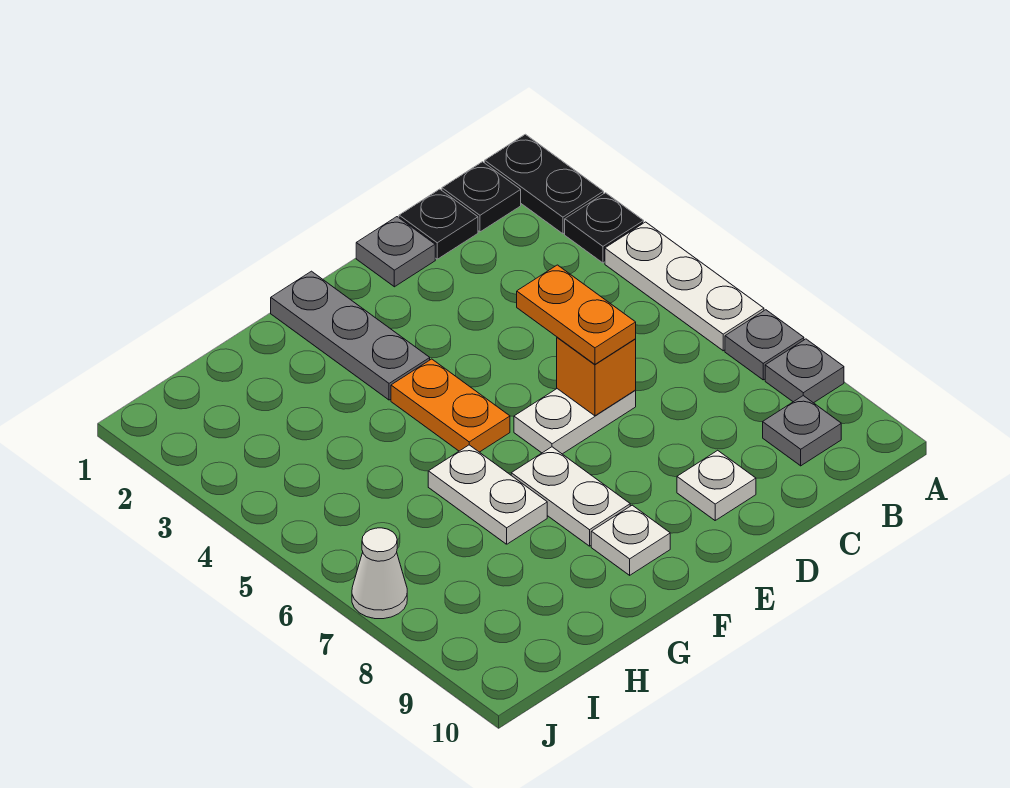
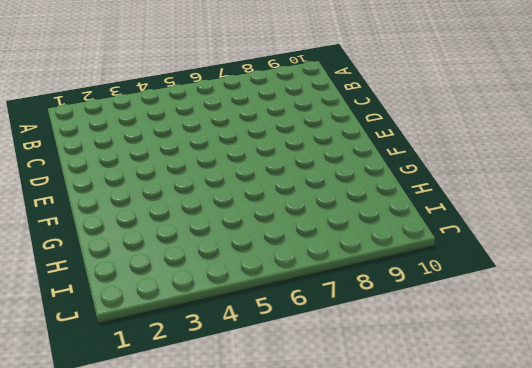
none -> black 1x2 plate [485,134,604,234]
none -> black 1x1 plate [565,193,644,263]
none -> white 1x3 plate [605,222,764,351]

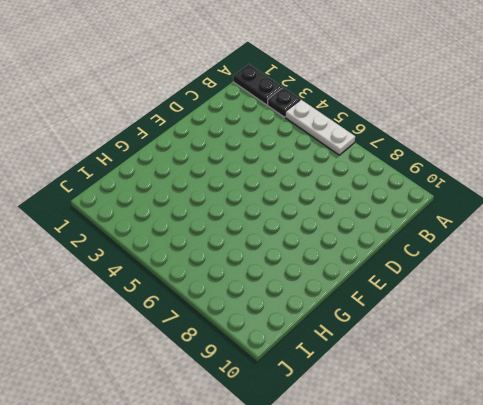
none -> grey 1x1 plate [725,310,804,380]
none -> grey 1x1 plate [765,339,844,403]
none -> black 1x1 plate [442,162,521,232]

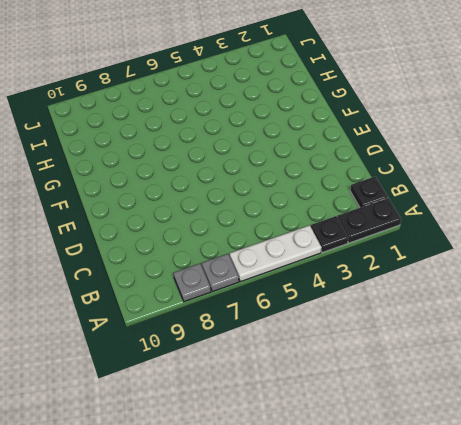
none -> grey 1x1 plate [763,396,841,466]
none -> black 1x1 plate [399,189,478,259]
none -> grey 1x1 plate [356,217,435,287]

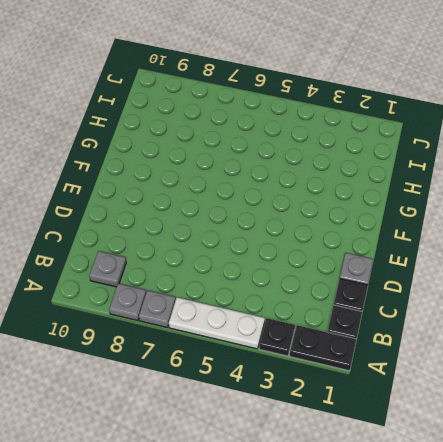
none -> white 1x2 plate [514,389,636,454]
none -> white 1x1 plate [677,450,756,520]
none -> grey 1x3 plate [271,271,430,400]

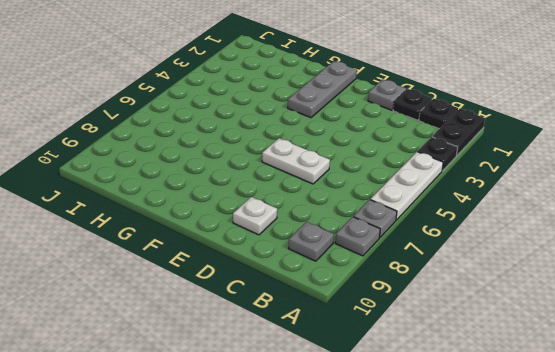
none -> orange 1x2 plate [391,359,510,452]
none -> white 1x2 plate [511,447,630,546]
none -> white 1x1 plate [591,505,670,575]

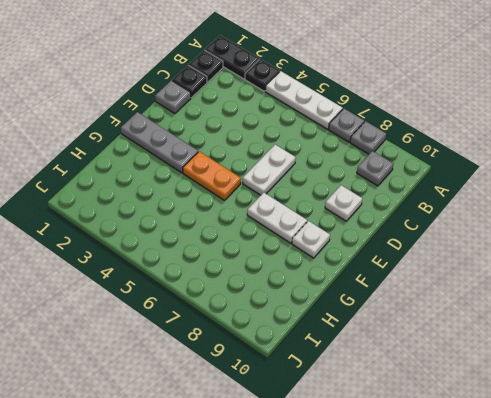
none -> white 1x2 plate [428,445,547,544]
none -> white 1x1 cone [352,528,407,619]
none -> orange 1x1 brick [557,337,636,416]

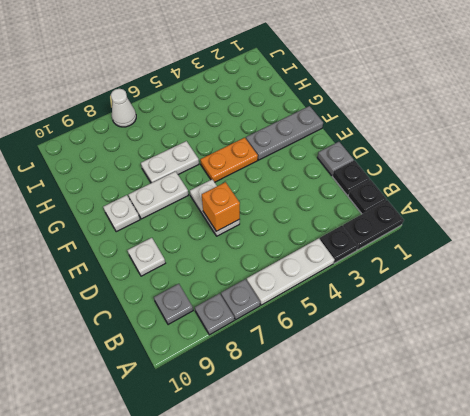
none -> orange 1x2 plate [517,265,636,364]

